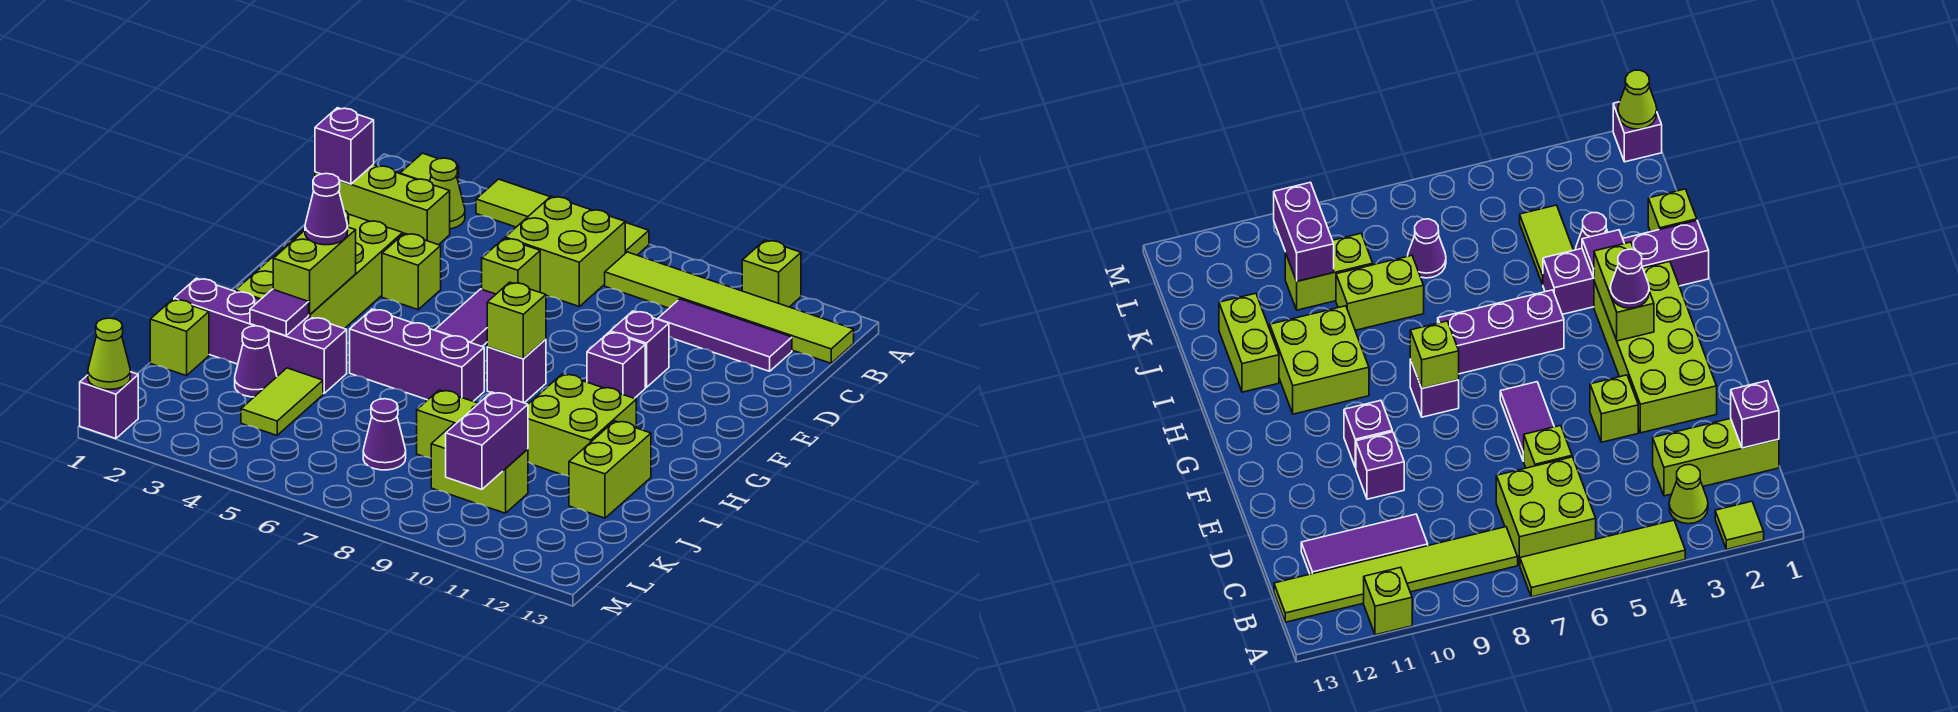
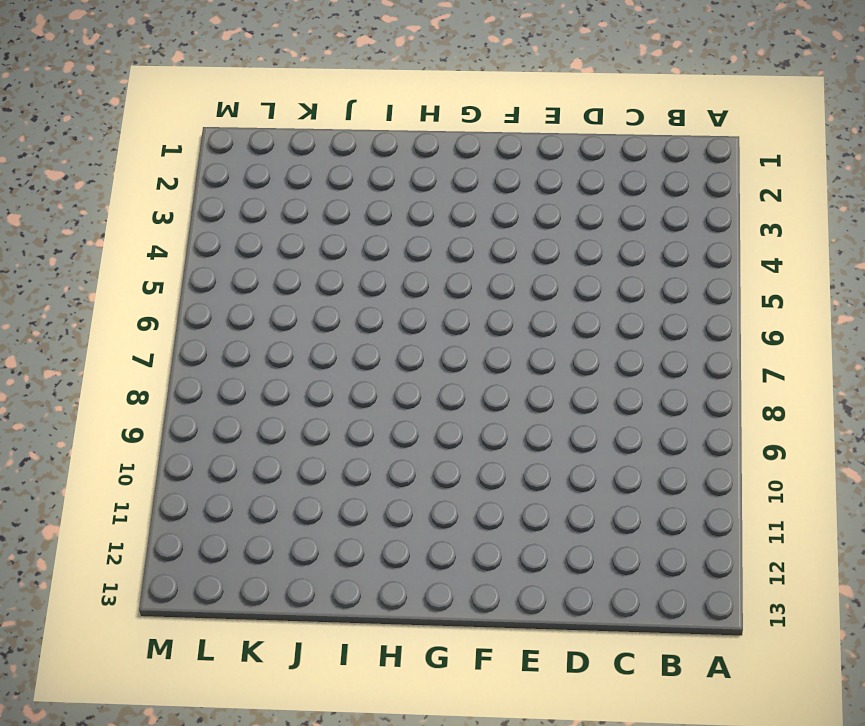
none -> lime 1x1 tile [400,153,459,181]
none -> lime 1x4 tile [476,179,649,255]
none -> lime 1x1 brick [742,240,801,307]
none -> lime 1x1 cone [430,158,465,229]

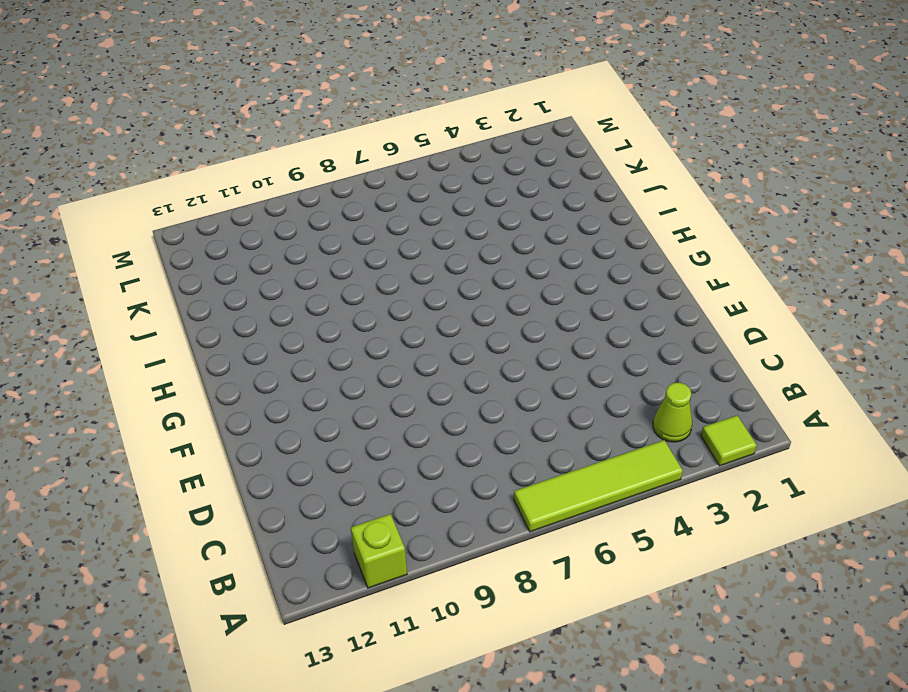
none -> lime 2x2 brick [505,196,625,306]
none -> lime 1x6 tile [605,252,854,363]
none -> lime 1x3 brick [315,165,450,245]
none -> purple 1x3 tile [658,299,792,371]

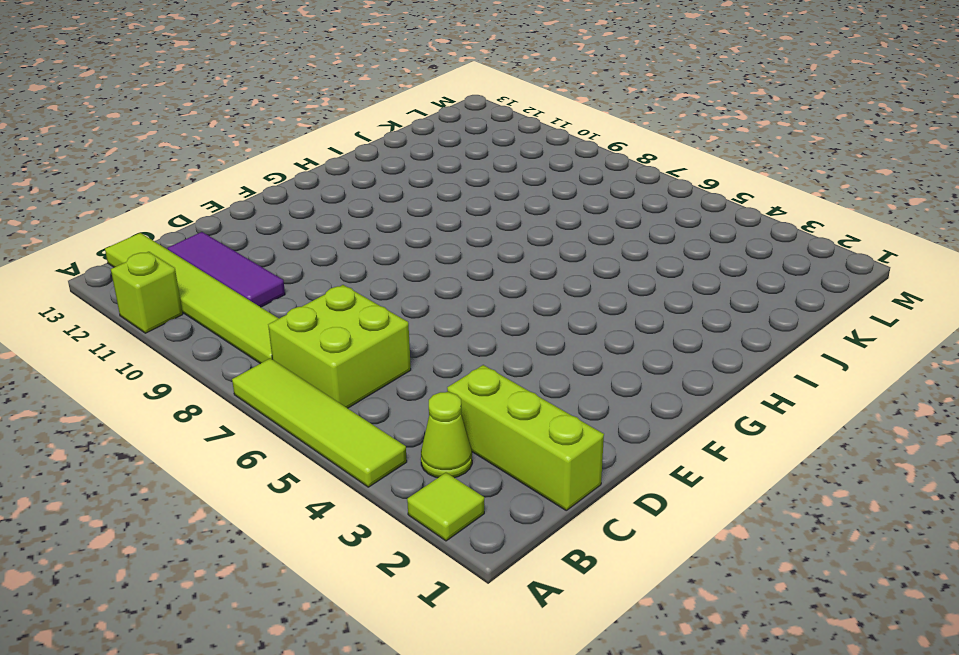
none -> lime 1x1 brick [482,238,540,294]
none -> lime 2x4 brick [235,210,403,329]
none -> lime 1x1 brick [382,233,441,310]
none -> purple 1x2 tile [435,289,496,346]

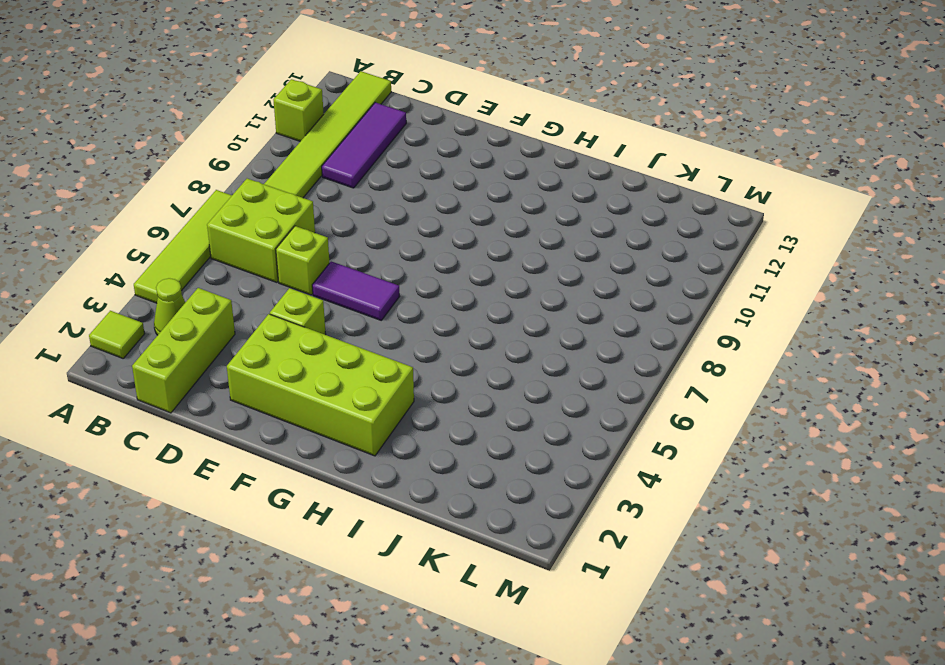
none -> purple 1x1 brick [610,311,669,387]
none -> purple 1x1 brick [587,332,645,398]
none -> purple 1x1 brick [487,339,546,403]
none -> purple 1x3 brick [350,309,484,401]

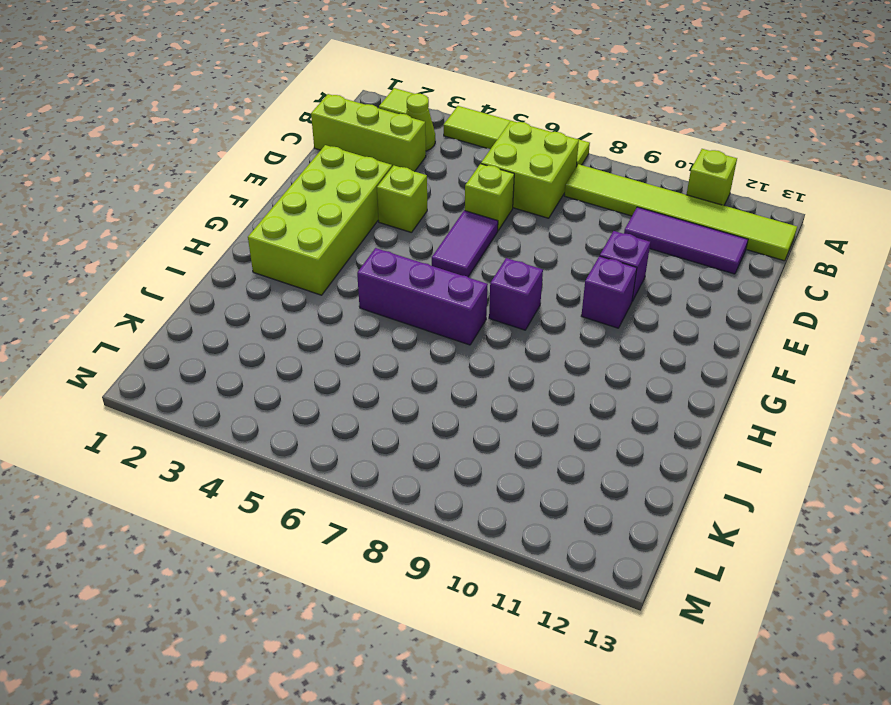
none -> lime 2x2 brick [528,374,636,476]
none -> purple 1x4 brick [174,278,347,393]
none -> lime 1x2 brick [569,421,651,518]
none -> lime 1x1 brick [150,299,209,376]

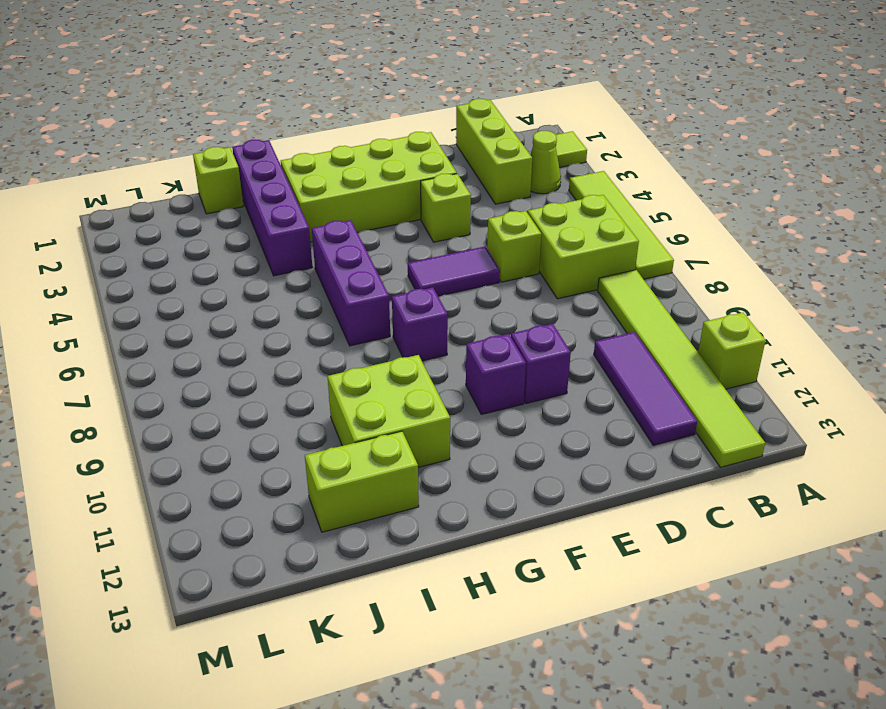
none -> purple 1x1 cone [235,326,277,397]
none -> lime 1x2 tile [241,368,323,435]
none -> lime 1x2 brick [417,390,479,458]
none -> purple 1x1 cone [363,399,406,470]

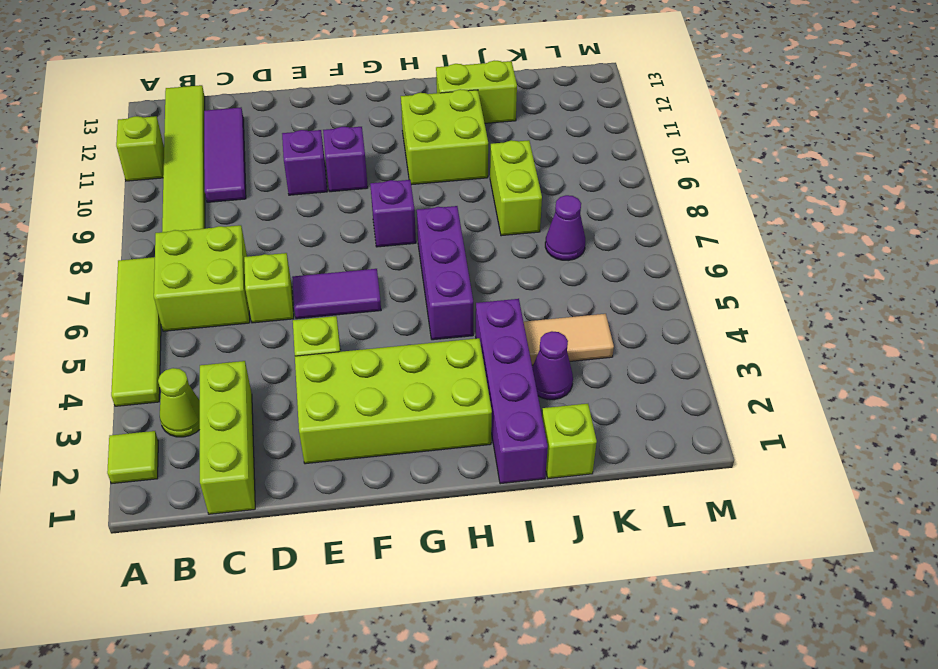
tan 1x2 tile [524,314,614,365] -> lime 1x2 tile [241,368,323,435]
none -> lime 1x2 brick [431,424,528,513]
none -> purple 1x1 brick [80,372,138,439]
none -> purple 1x1 brick [315,108,374,184]
none -> lime 1x2 brick [273,227,356,315]

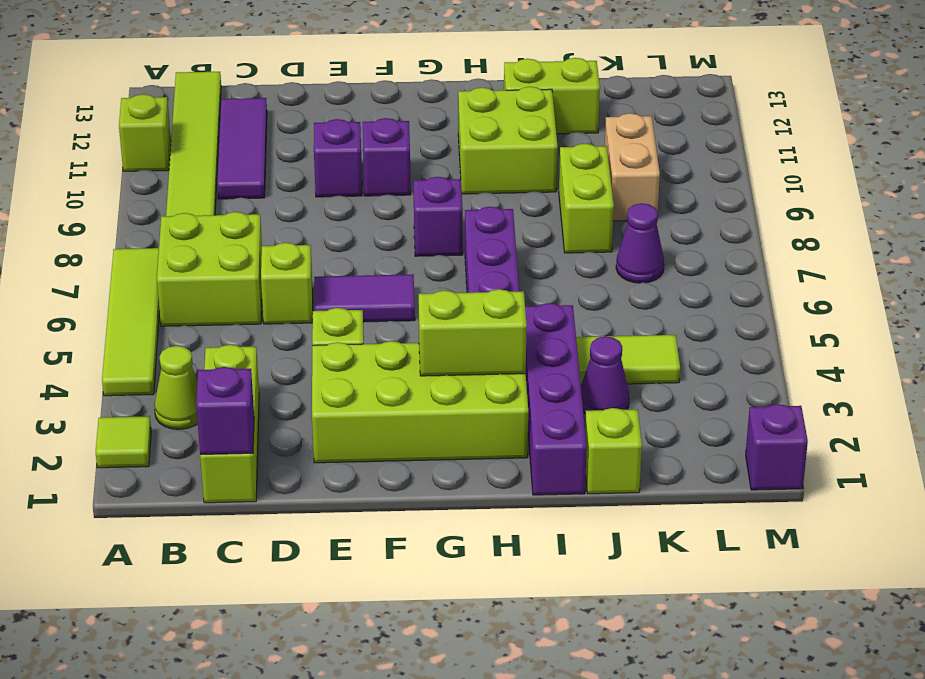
tan 1x2 brick [605,113,660,221] -> lime 1x2 brick [431,424,528,513]
none -> lime 1x1 brick [487,282,546,358]
none -> purple 1x1 tile [250,289,309,336]
none -> purple 1x2 brick [446,392,528,489]
none -> lime 1x1 cone [88,318,130,389]

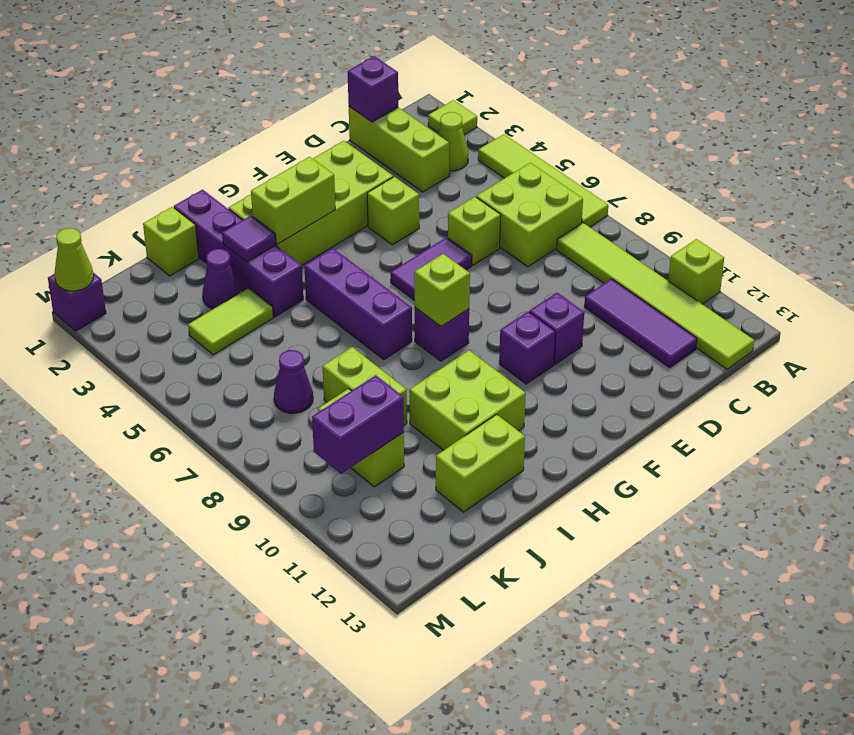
none -> purple 1x1 cone [305,173,348,245]

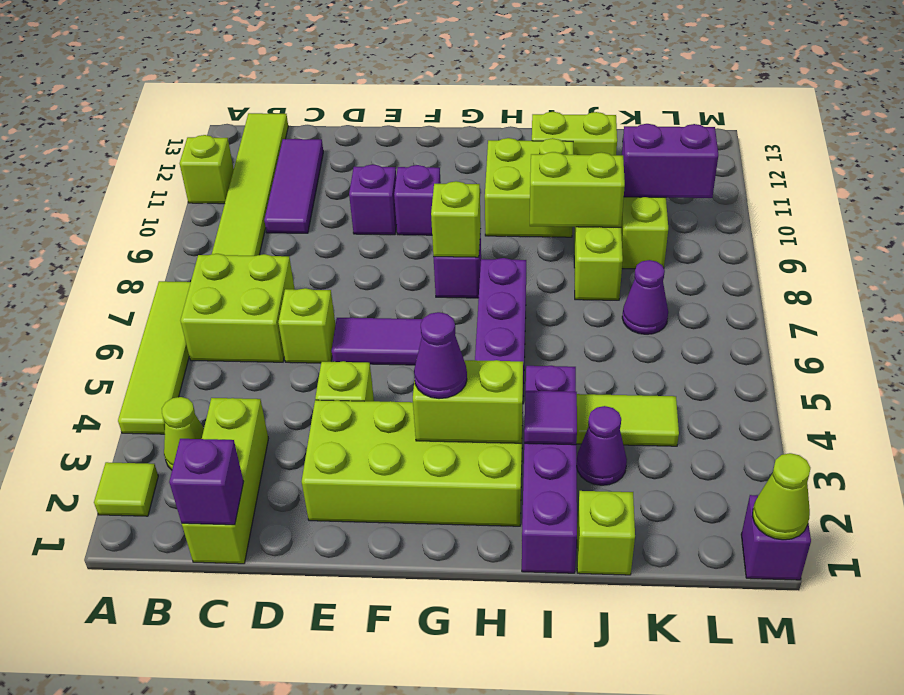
lime 1x2 brick [530,152,625,227] -> none

